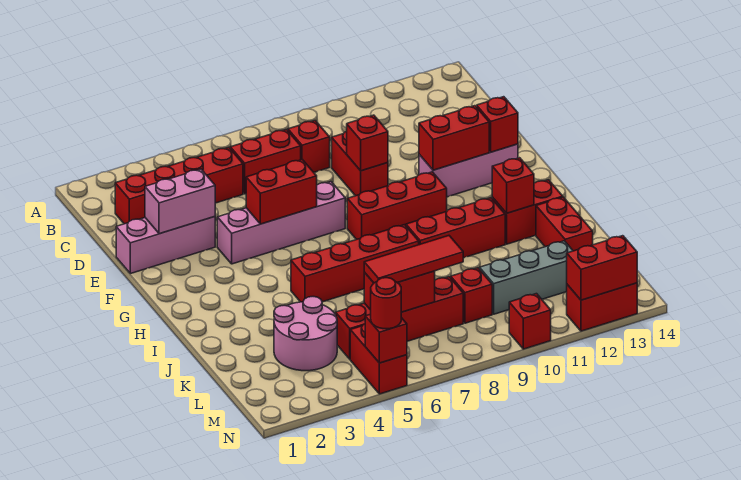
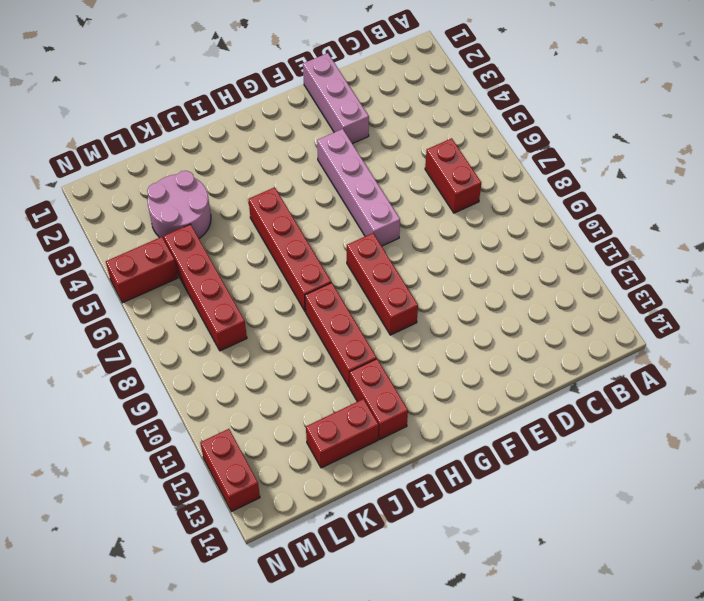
none -> red 1x4 brick [115,147,243,224]
none -> red 1x1 brick [288,121,330,172]
none -> red 1x2 brick [332,131,388,196]
none -> pink 1x3 brick [419,144,518,197]

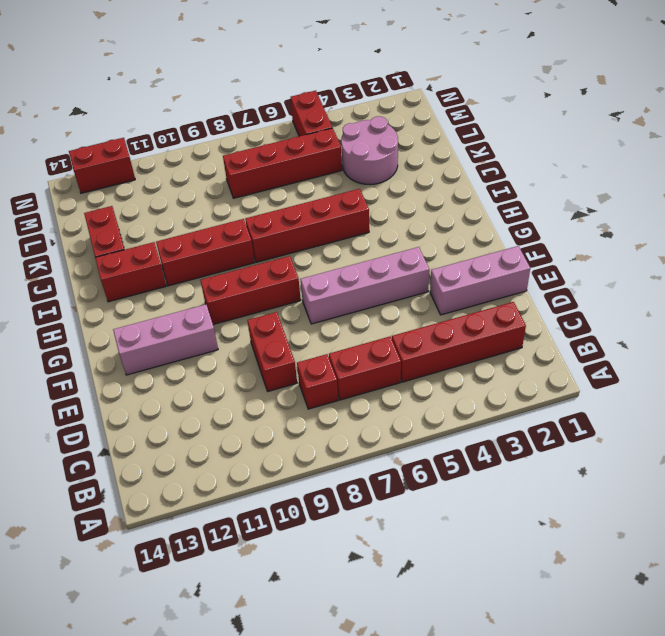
none -> red 1x1 brick [451,268,492,323]
none -> grey 1x3 brick [479,241,573,314]
none -> red 1x1 brick [509,294,551,349]
none -> pink 1x2 brick [145,169,215,234]

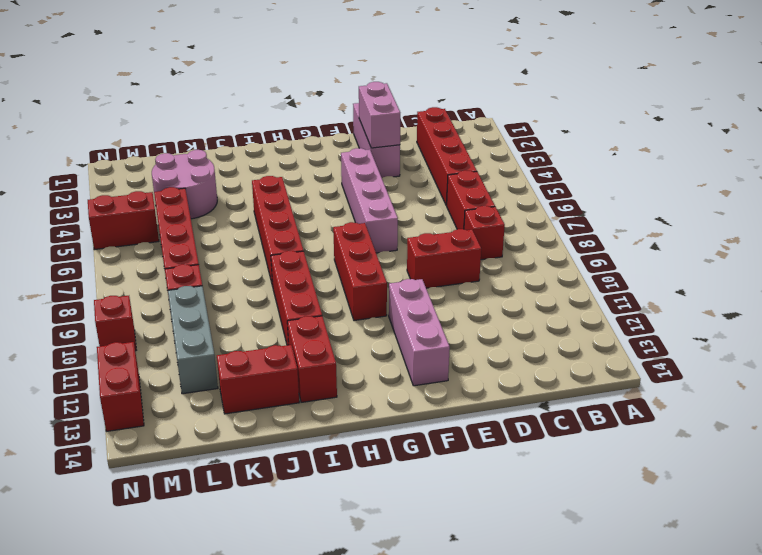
none -> red 1x1 brick [347,115,388,171]
none -> red 1x2 brick [246,160,317,224]
none -> red 1x2 brick [419,106,489,170]
none -> red 1x1 brick [477,97,518,152]

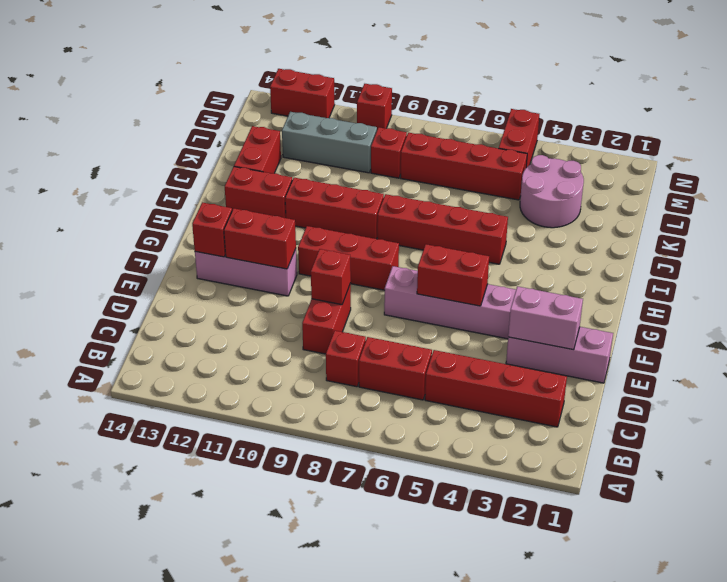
none -> red 1x1 brick [492,158,534,213]
none -> red 1x2 brick [364,271,435,312]
none -> red 1x1 brick [365,314,407,363]
none -> red 1x2 brick [567,236,637,300]

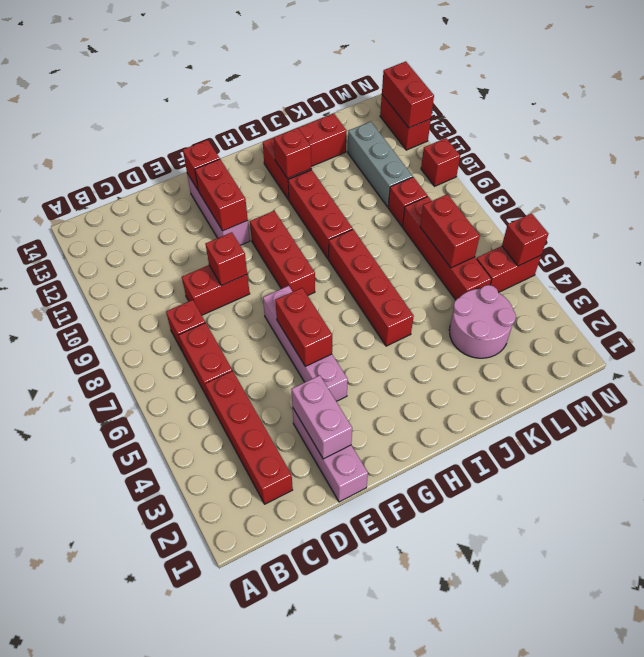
none -> red 1x3 tile [364,236,463,283]
none -> red 1x1 round brick [371,278,401,329]

